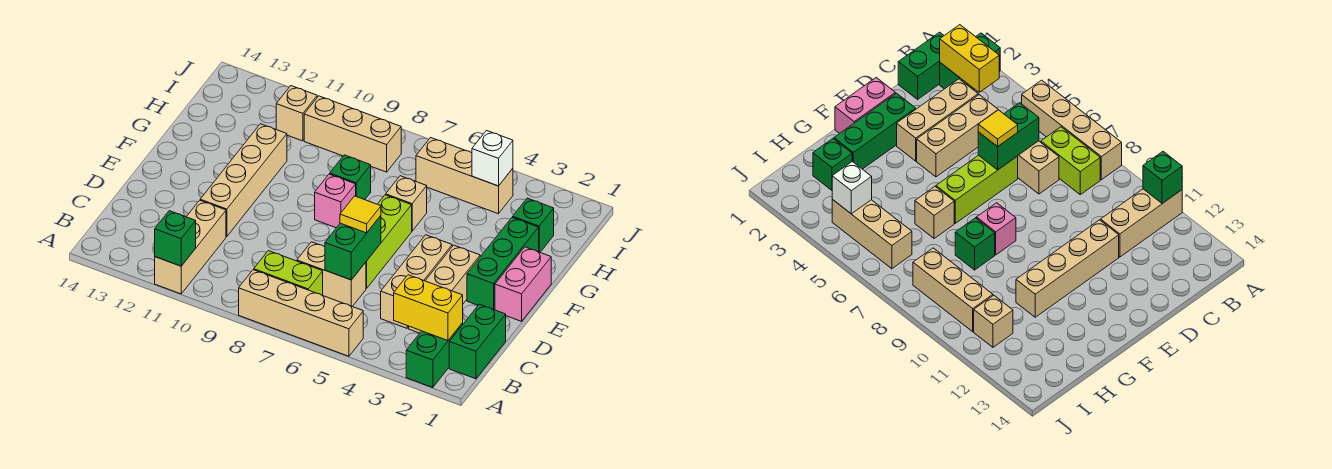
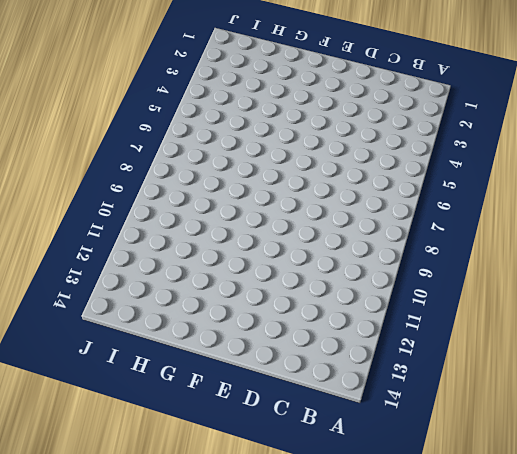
none -> green 1x2 brick [406,323,463,388]
none -> tan 1x4 brick [239,270,363,356]
none -> tan 1x3 brick [155,200,226,294]

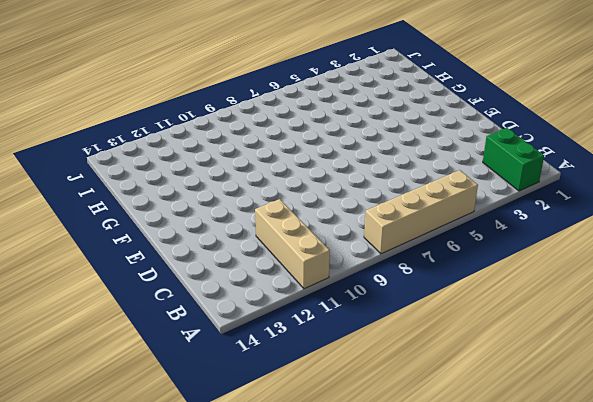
none -> green 1x2 brick [449,304,506,379]
none -> lime 1x2 brick [254,251,323,295]
none -> tan 1x3 brick [409,245,480,333]

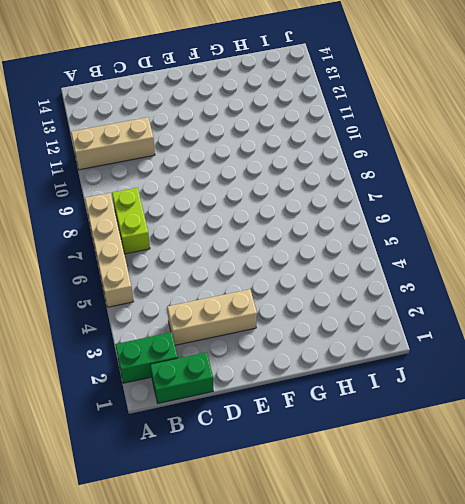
none -> tan 1x3 brick [381,235,452,328]
none -> tan 1x2 brick [297,242,366,307]
none -> lime 1x3 brick [366,195,412,289]

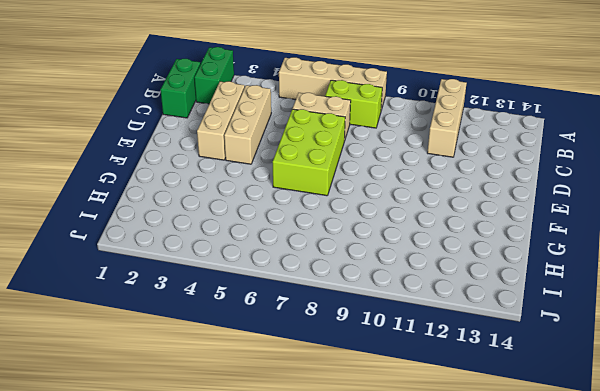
lime 2x3 brick [273,109,345,196] -> lime 1x3 brick [366,195,412,289]
none -> tan 1x4 brick [200,124,287,237]
none -> pink 1x2 brick [495,247,551,321]
none -> green 1x3 brick [467,217,539,310]

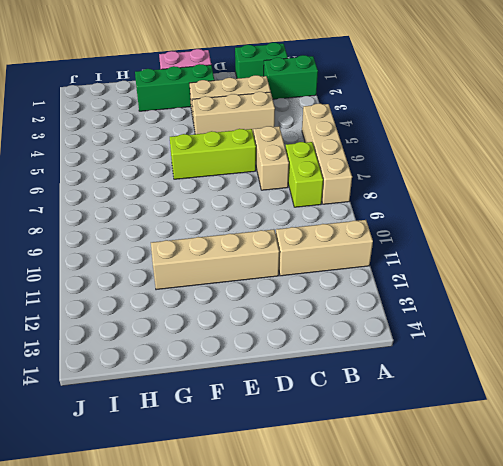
none -> pink 1x1 brick [315,174,356,228]
none -> tan 1x1 brick [386,176,427,231]
none -> green 1x1 brick [330,155,371,200]

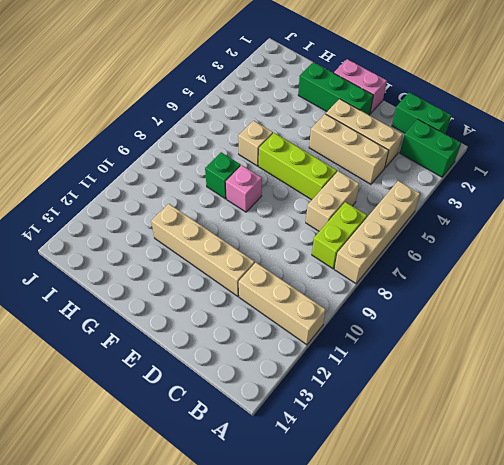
none -> green 1x1 brick [513,198,554,252]
none -> tan 1x3 brick [416,138,513,214]
none -> tan 1x3 brick [304,96,401,172]

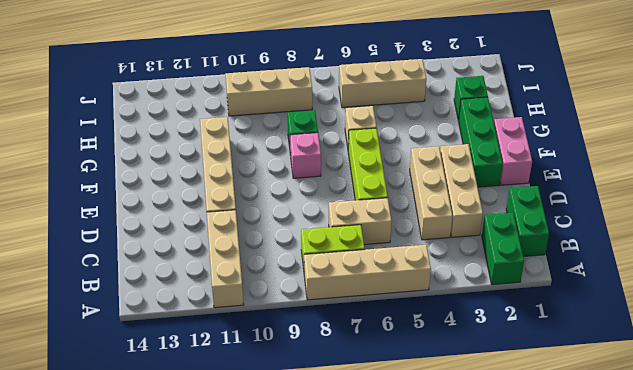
none -> tan 1x1 brick [276,86,317,141]
none -> green 1x1 brick [155,211,196,266]
none -> yellow 1x2 brick [394,275,463,341]

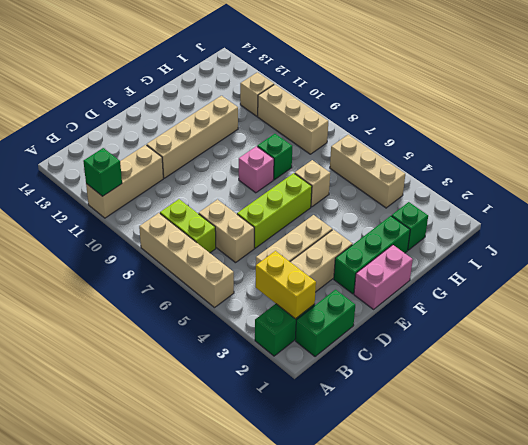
none -> green 1x2 brick [325,216,381,280]
none -> white 1x1 brick [472,131,513,186]
none -> yellow 1x1 tile [340,196,381,233]

